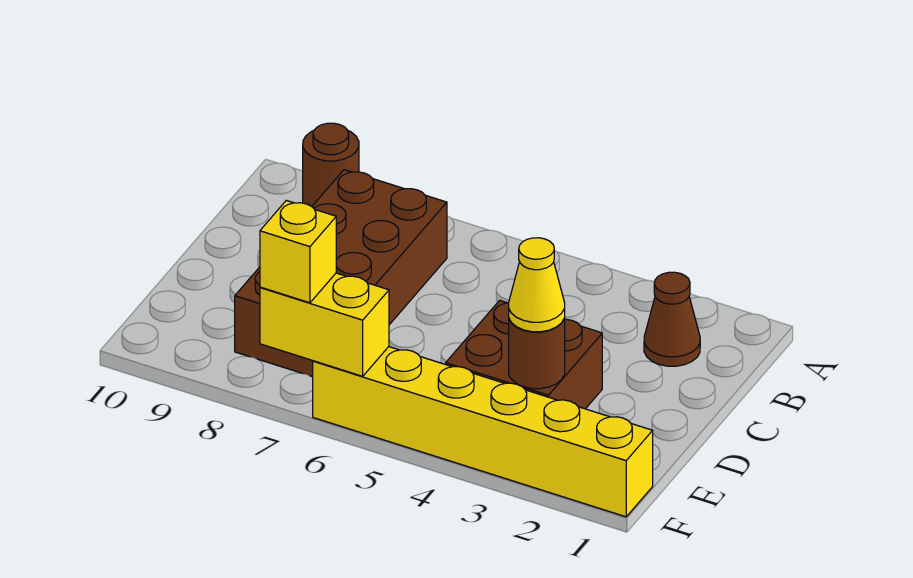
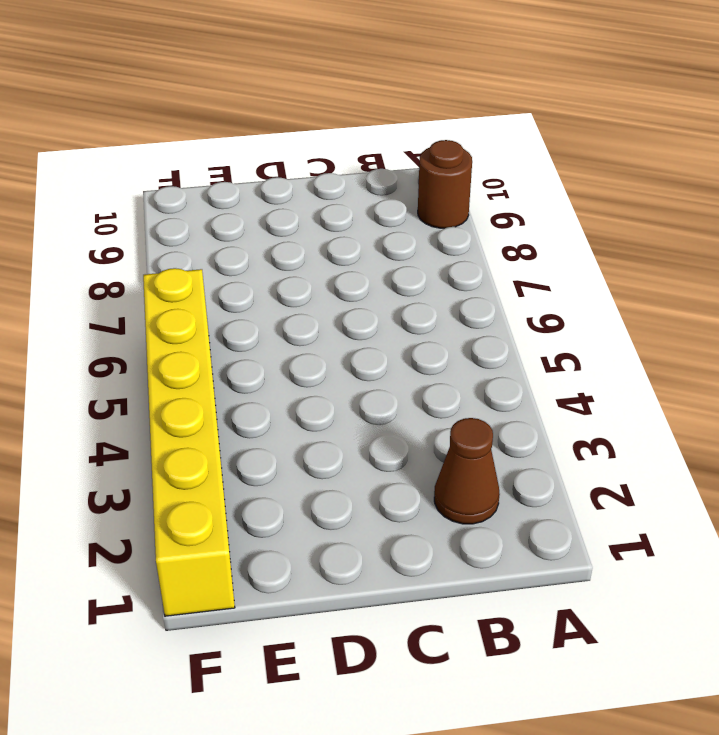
none -> brown 2x4 brick [235,170,447,377]
none -> brown 2x2 brick [446,300,602,409]

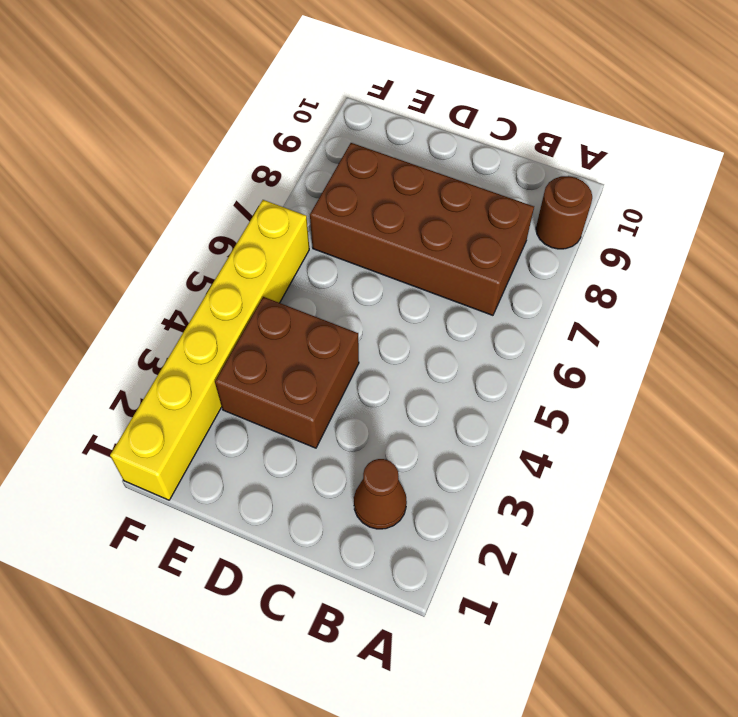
none -> brown 1x1 round brick [509,319,565,389]
none -> yellow 1x2 brick [260,273,389,376]

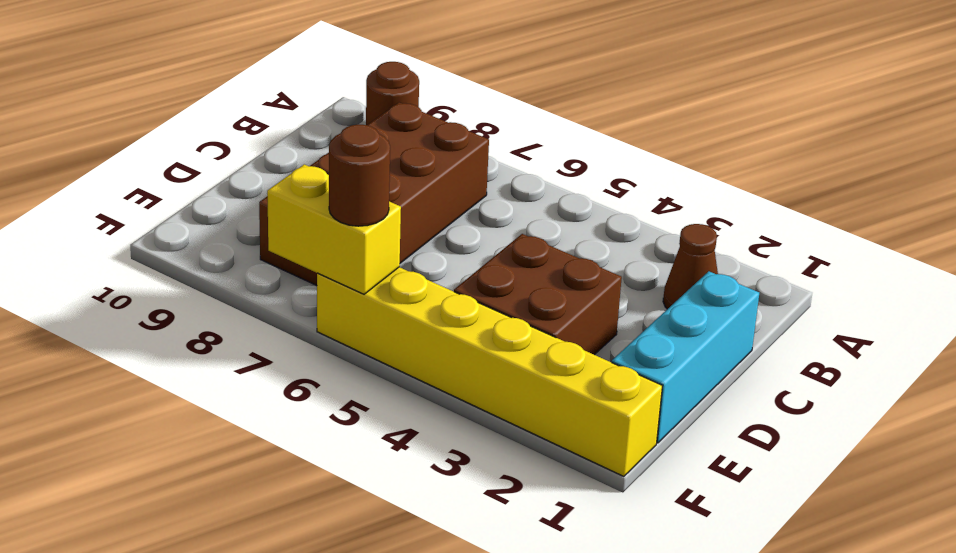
cyan 1x3 brick [612,271,759,443] -> none
brown 1x1 round brick [329,124,390,226] -> brown 1x1 round brick moved to [509,319,565,389]
none -> yellow 1x1 cone [509,238,565,332]
none -> yellow 1x1 brick [260,200,336,303]

